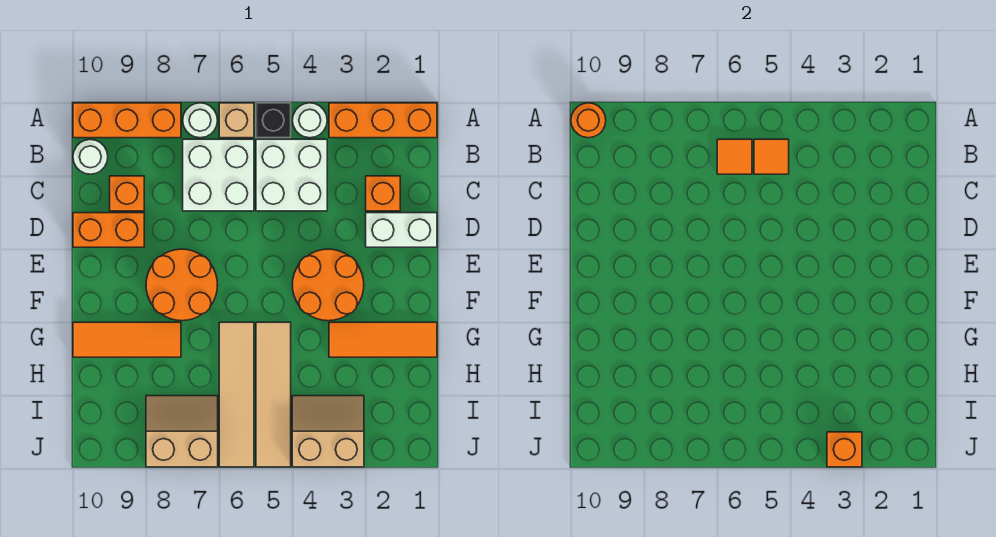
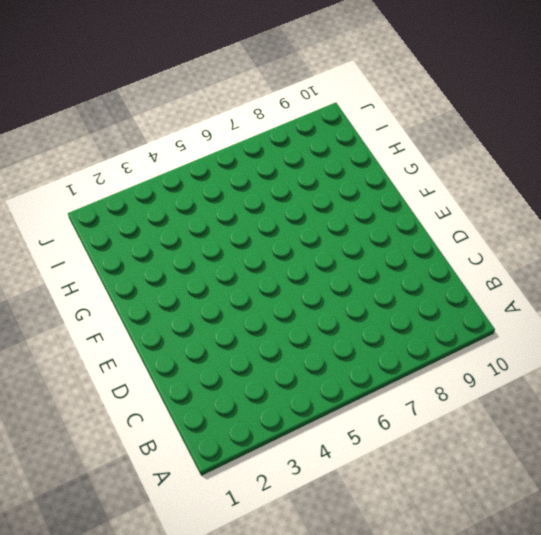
none -> orange 1x3 brick [329,103,437,138]
none -> white 1x1 round brick [292,103,327,138]
none -> black 1x1 brick [256,103,291,138]

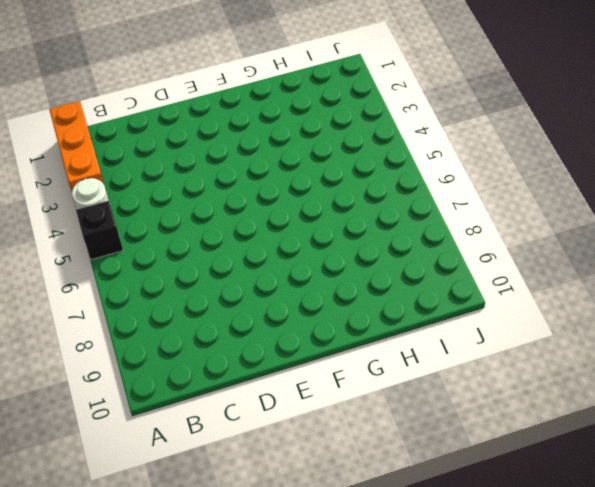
none -> tan 1x1 brick [219,103,254,138]
none -> white 1x1 round brick [183,103,218,138]
none -> orange 1x3 brick [73,103,181,138]

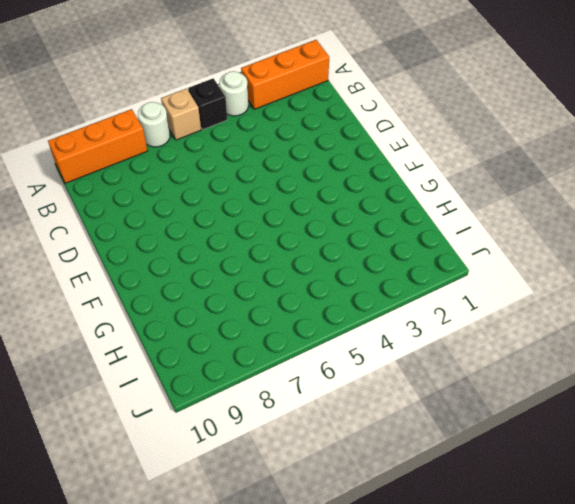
none -> white 2x2 brick [256,139,327,211]
none -> white 2x2 brick [183,139,254,211]
none -> white 1x1 round brick [73,140,108,174]

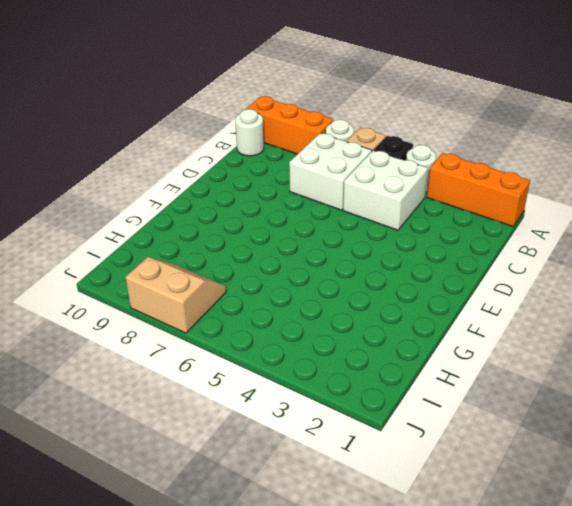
none -> orange 1x1 brick [366,176,400,211]
none -> orange 1x1 brick [110,176,144,211]
none -> white 1x2 brick [366,213,437,247]

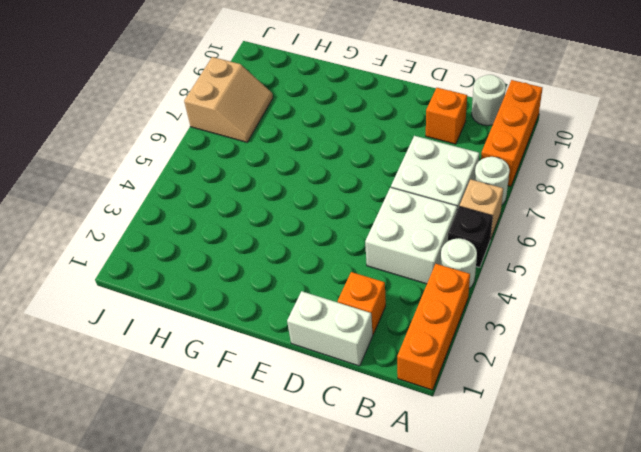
white 1x2 brick [287,291,373,366] -> white 1x2 brick turned to [366,213,437,247]
none -> orange 1x2 brick [73,213,144,247]
none -> orange 2x2 round brick [292,249,364,321]
none -> orange 2x2 round brick [146,249,217,321]

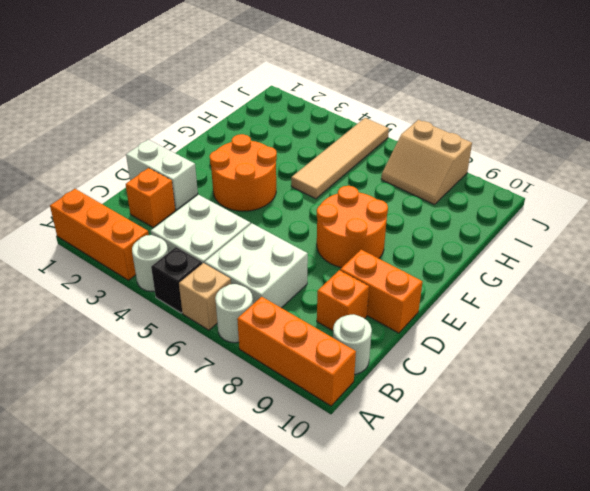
none -> orange 1x3 tile [329,322,437,357]
none -> tan 1x4 tile [219,322,254,467]
none -> orange 1x3 tile [73,322,181,357]

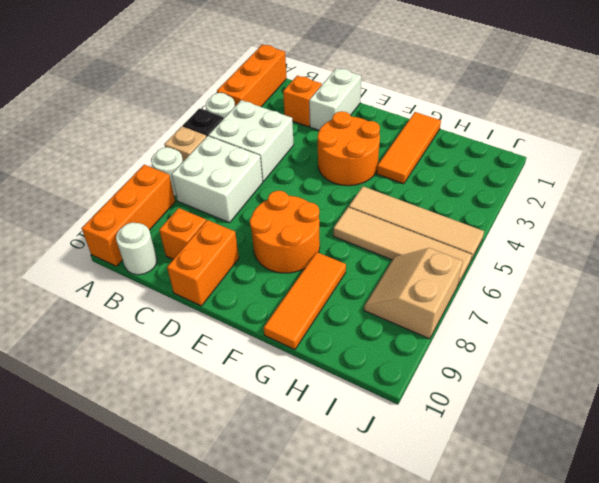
none -> tan 2x2 slope [292,396,364,467]
none -> orange 1x1 round brick [571,103,606,138]
none -> orange 1x1 tile [754,139,789,174]

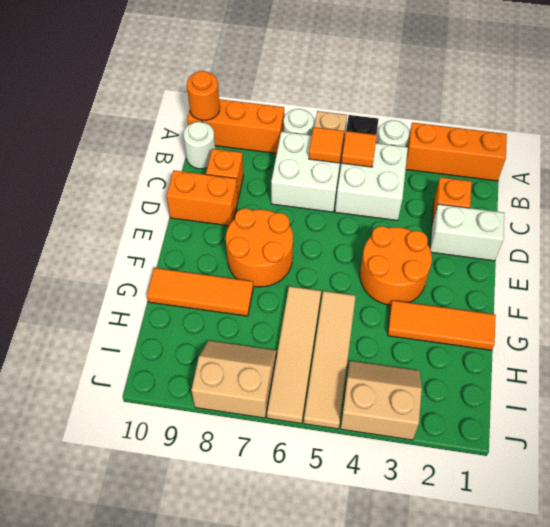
none -> orange 1x1 brick [827,432,862,467]

